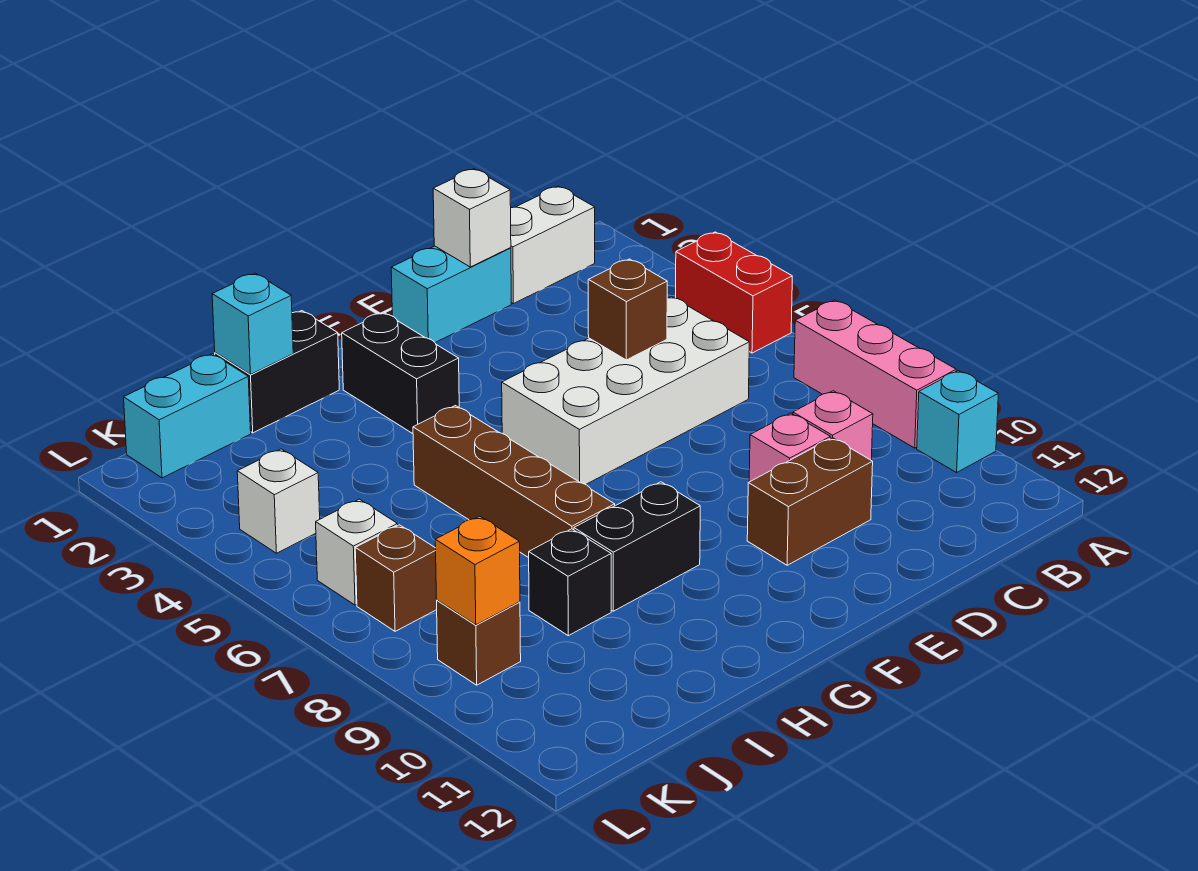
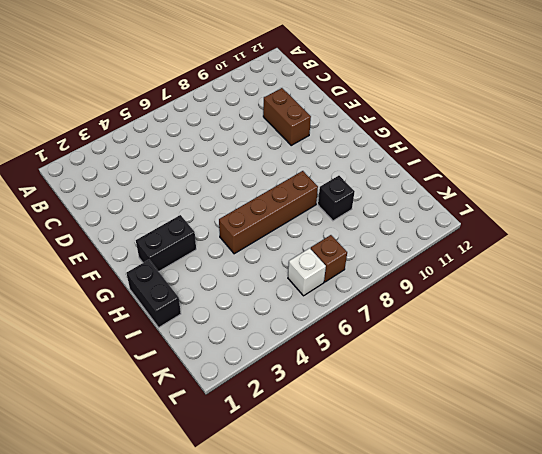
none -> red 1x2 brick [676,232,792,353]
none -> pink 1x3 brick [794,300,956,448]
none -> cyan 1x1 brick [917,371,998,472]

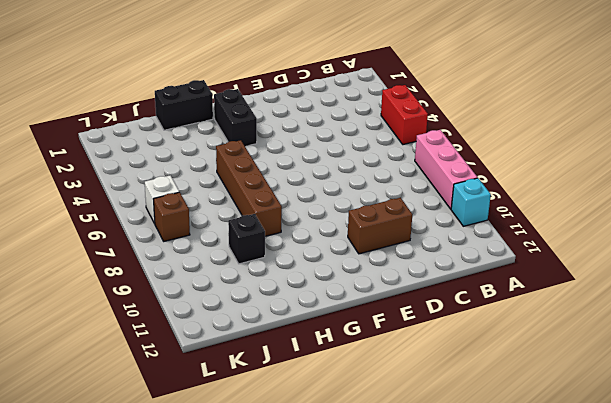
none -> white 1x2 brick [511,186,595,304]
none -> white 2x4 brick [502,296,749,485]
none -> pink 1x1 brick [793,391,873,460]

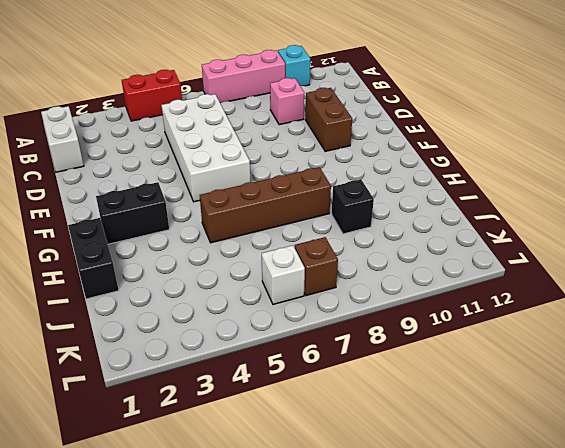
none -> cyan 1x2 brick [391,246,511,342]
none -> pink 1x1 brick [749,413,830,482]
none -> black 1x2 brick [574,482,700,611]

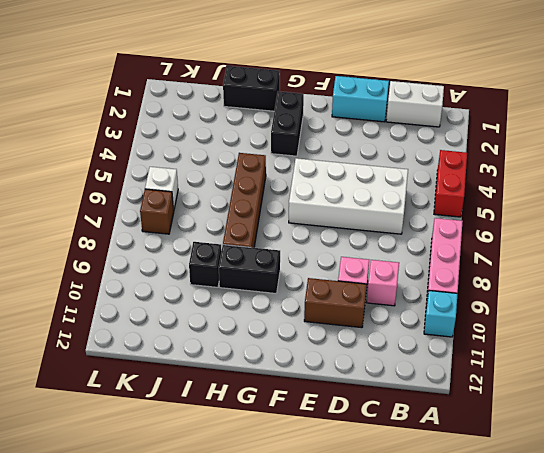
none -> cyan 1x2 brick [124,354,251,478]
none -> white 1x1 brick [237,449,320,553]
none -> brown 1x1 brick [437,600,521,685]

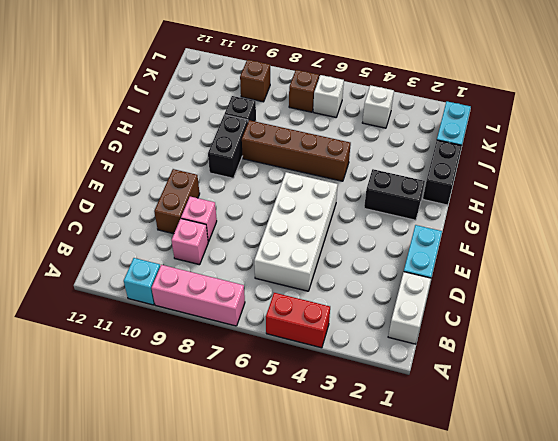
none -> white 1x1 brick [433,169,511,267]
none -> brown 1x1 brick [588,259,667,360]
none -> cyan 1x1 brick [212,273,293,374]

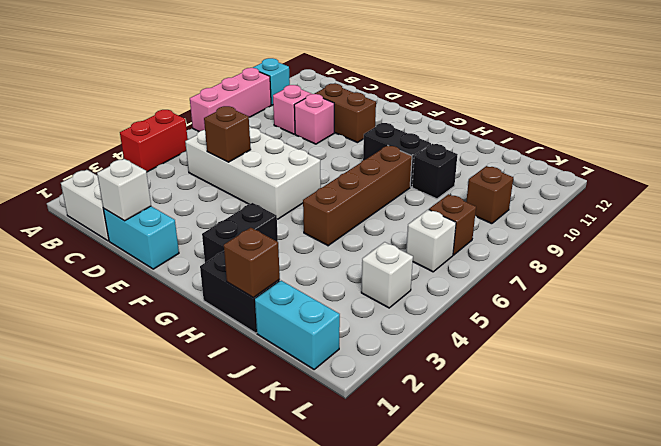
brown 1x1 brick [224,228,280,298] -> cyan 1x1 brick [212,273,293,374]
none -> orange 1x1 brick [435,516,520,625]

